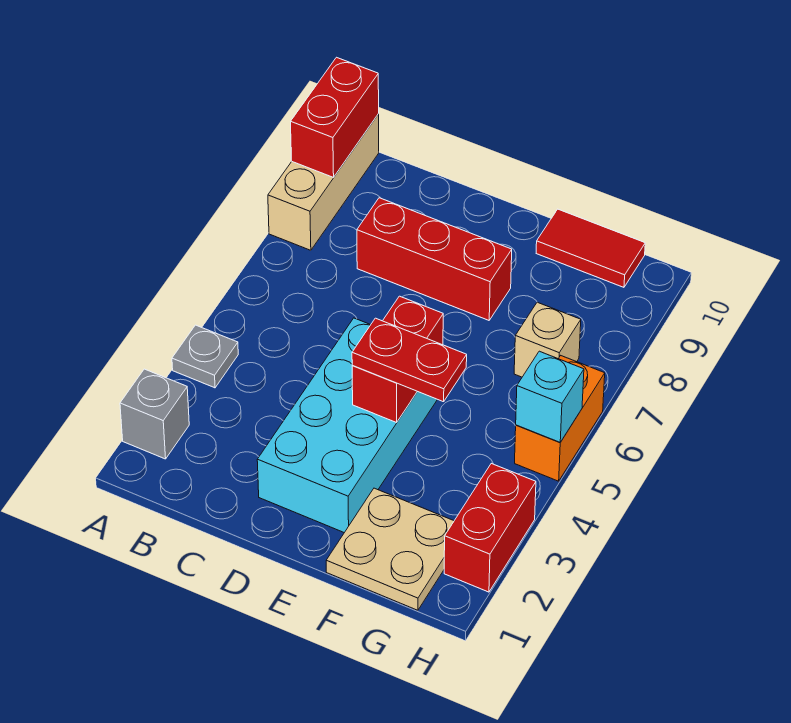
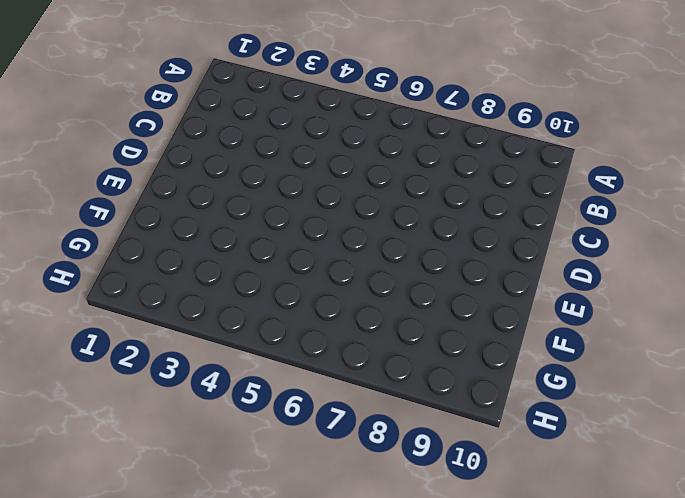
none -> grey 1x1 brick [120,369,189,459]
none -> grey 1x1 plate [172,325,238,388]
none -> tan 1x3 brick [268,114,379,250]

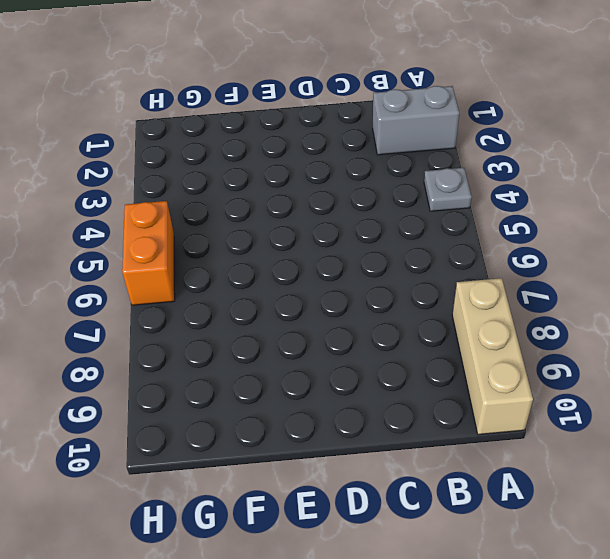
grey 1x2 brick [373,86,459,155] -> grey 1x1 brick [120,369,189,459]
none -> red 1x3 brick [357,198,512,320]
none -> cyan 2x4 brick [257,318,437,533]
none -> tan 2x2 plate [326,488,454,610]

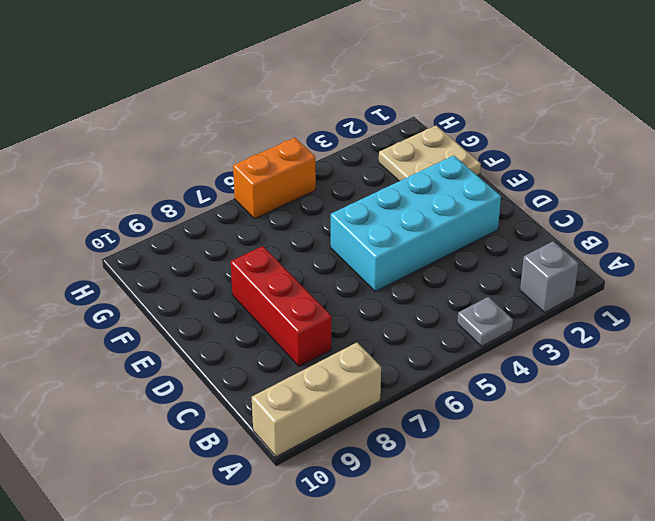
none -> red 1x2 tile [536,209,645,287]
none -> tan 1x1 brick [514,302,581,377]
none -> red 1x2 brick [444,463,536,592]

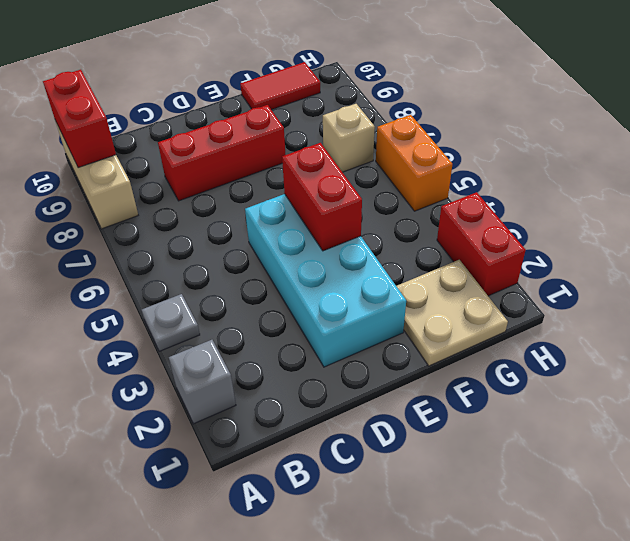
none -> cyan 1x1 brick [516,351,584,442]
none -> red 1x2 plate [352,318,467,402]

